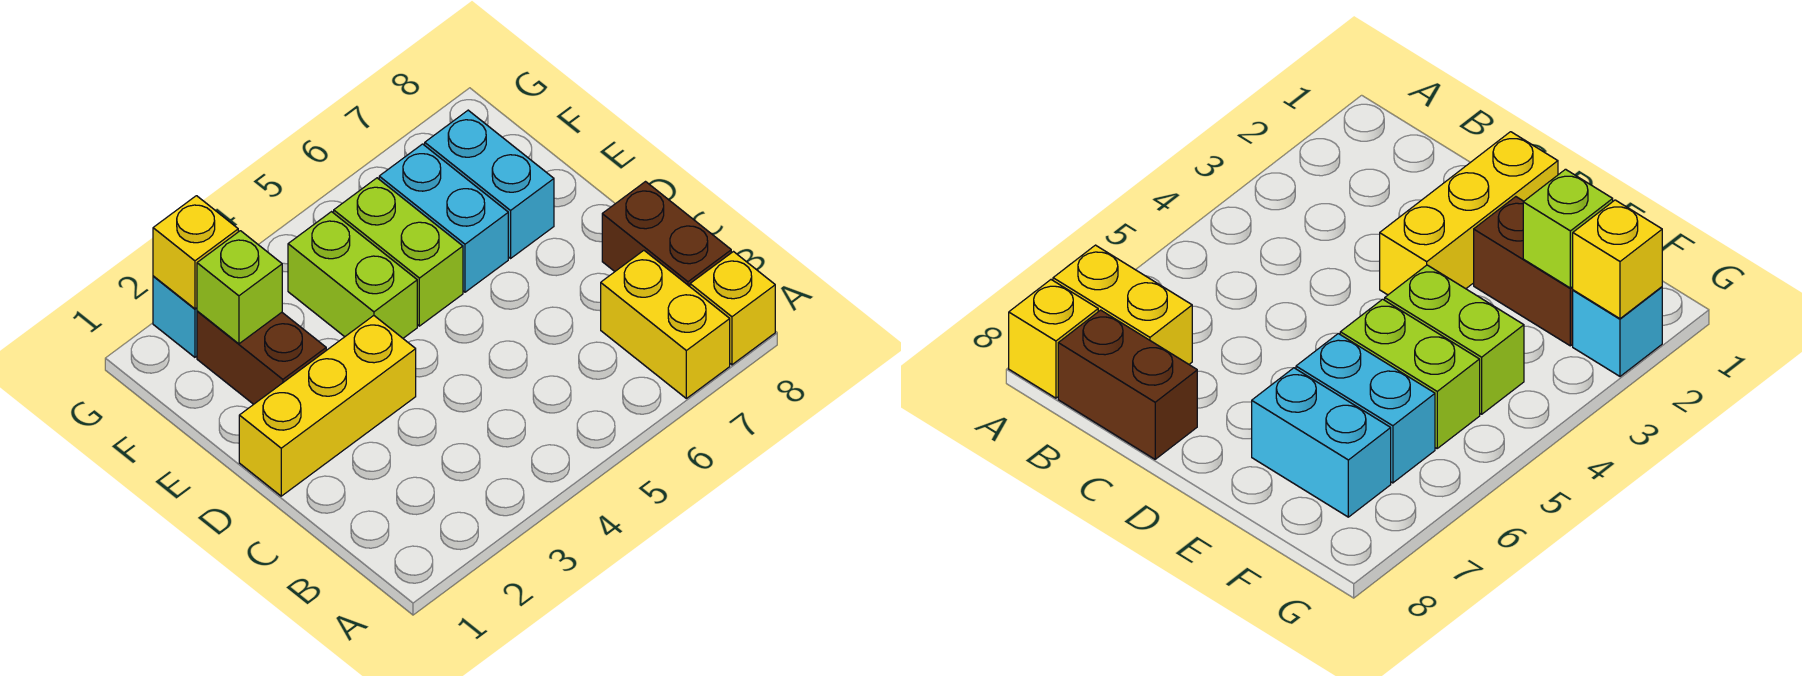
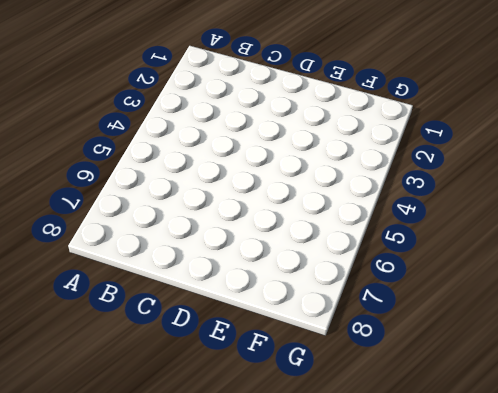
none -> yellow 1x2 brick [601,251,730,398]
none -> yellow 1x1 brick [690,252,775,365]
none -> brown 1x2 brick [602,182,731,286]

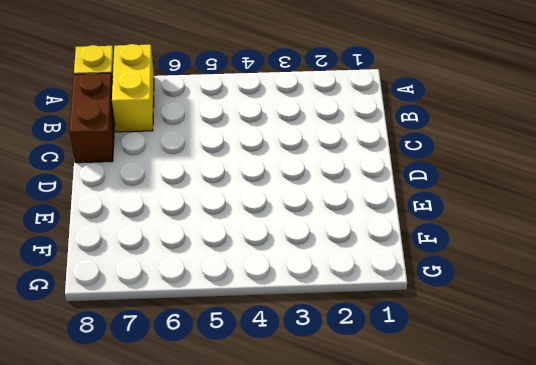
none -> yellow 1x3 brick [239,316,416,496]
none -> brown 1x2 brick [197,311,326,404]
none -> lime 1x2 brick [288,212,417,338]

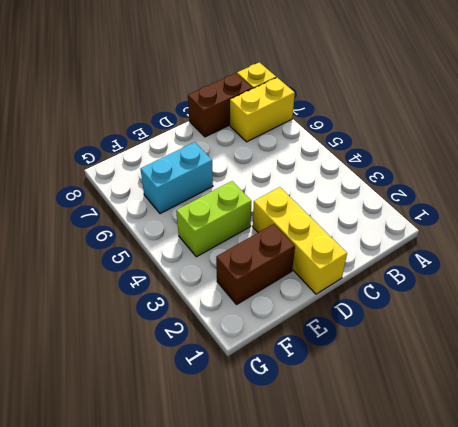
none -> lime 1x2 brick [334,178,463,326]
none -> cyan 1x2 brick [425,110,554,258]
none -> cyan 1x1 brick [153,276,197,357]

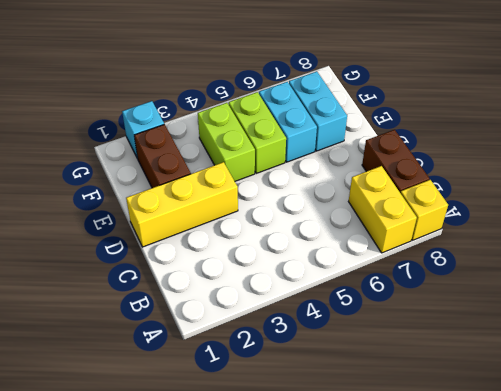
none -> lime 1x1 brick [197,231,282,344]
none -> yellow 1x1 brick [153,196,238,309]

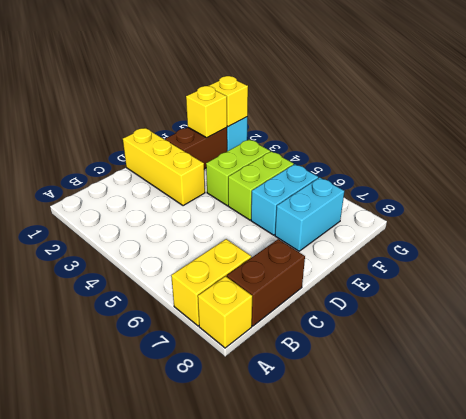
yellow 1x1 brick [186,86,227,138] -> lime 1x1 brick [197,231,282,344]

